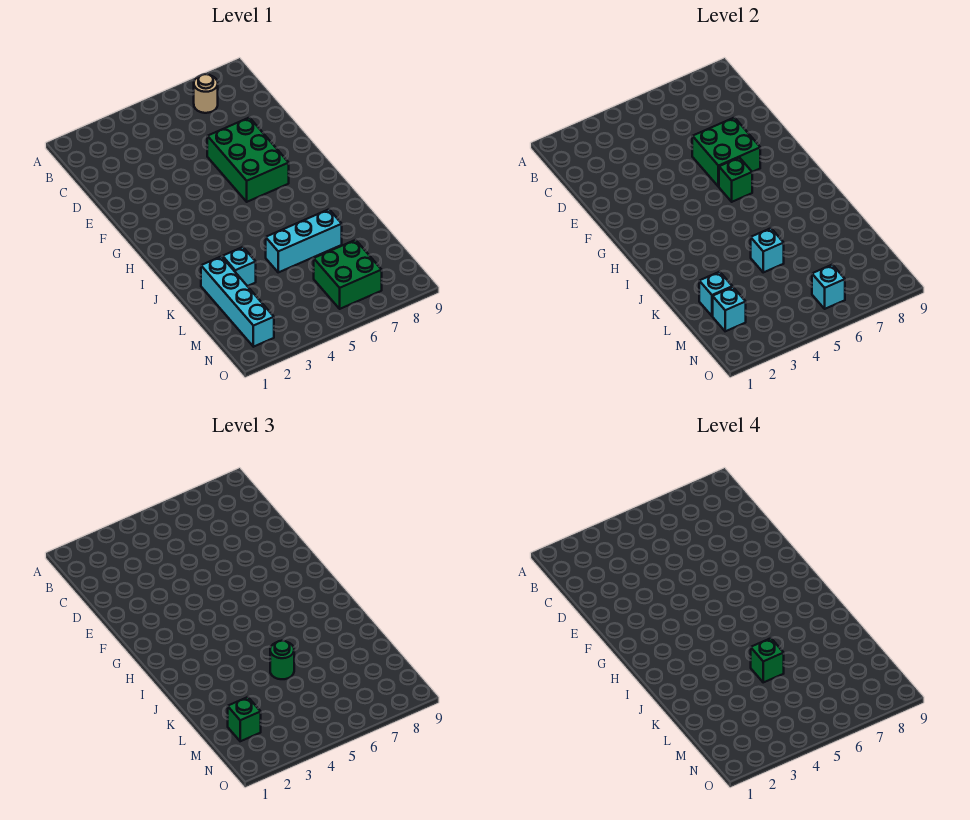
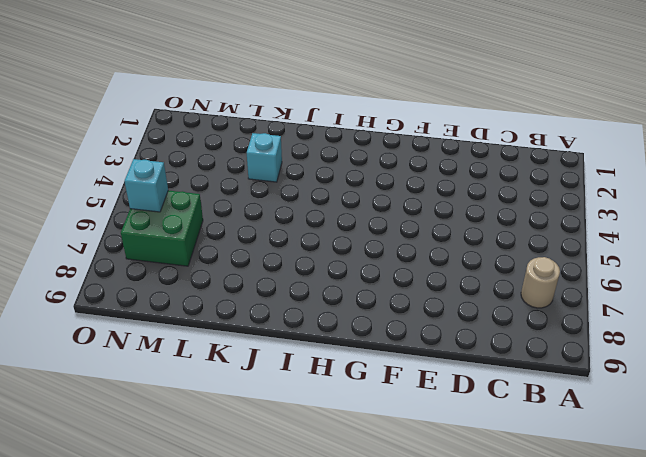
none -> green 2x3 brick [207,117,289,202]
none -> cyan 1x4 brick [201,256,274,347]
none -> cyan 1x3 brick [266,209,342,272]

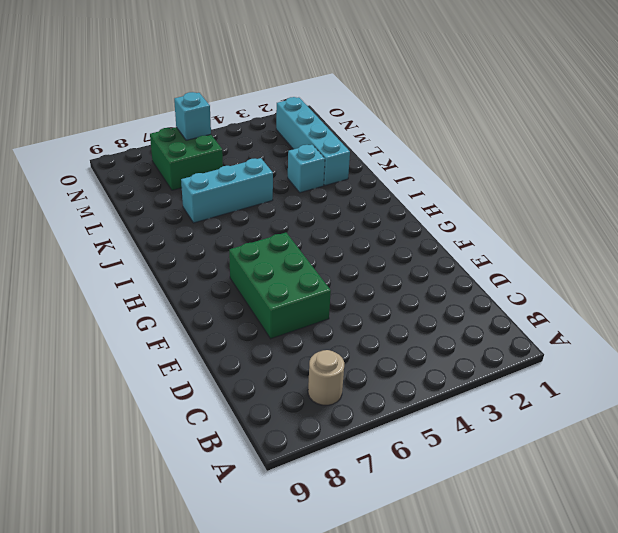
none -> green 2x2 brick [692,117,760,187]
none -> green 1x1 brick [719,158,752,202]
none -> cyan 1x1 brick [751,228,784,272]

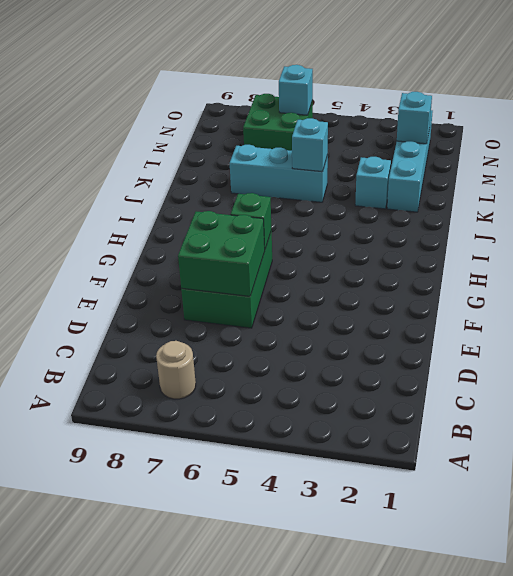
none -> cyan 1x1 brick [699,272,732,316]
none -> green 1x1 round brick [270,641,294,679]
none -> green 1x1 brick [228,697,261,741]

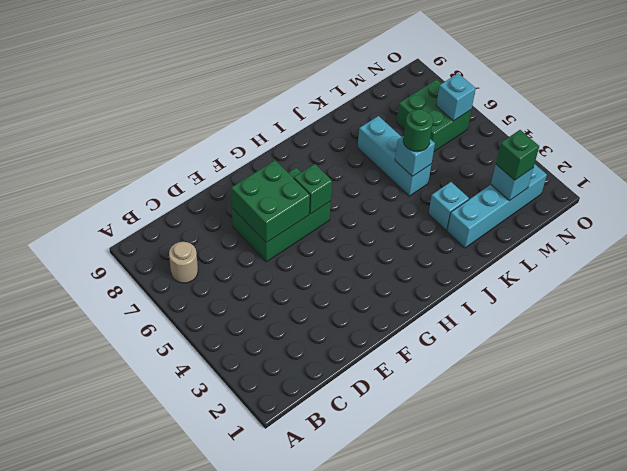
none -> cyan 1x1 brick [699,272,732,316]
none -> green 1x1 brick [751,638,784,682]

